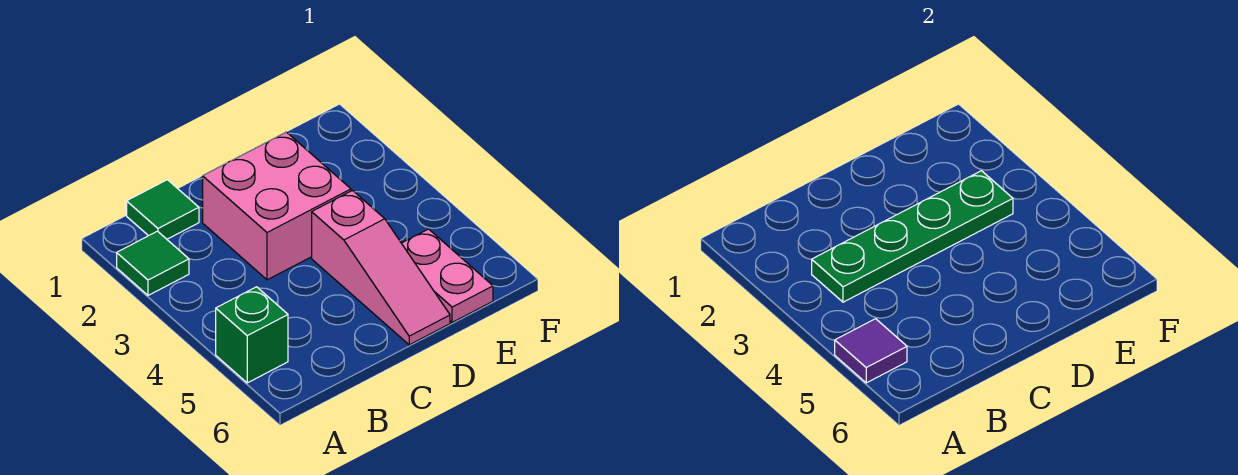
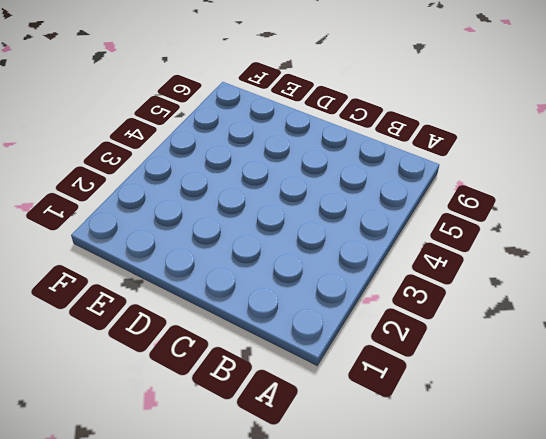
none -> green 1x1 tile [117,231,189,295]
none -> green 1x1 brick [216,287,288,383]

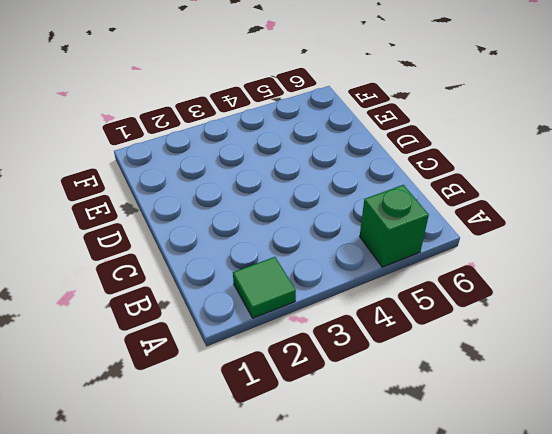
none -> green 1x1 tile [127,180,199,239]
none -> pink 2x2 brick [203,132,351,280]

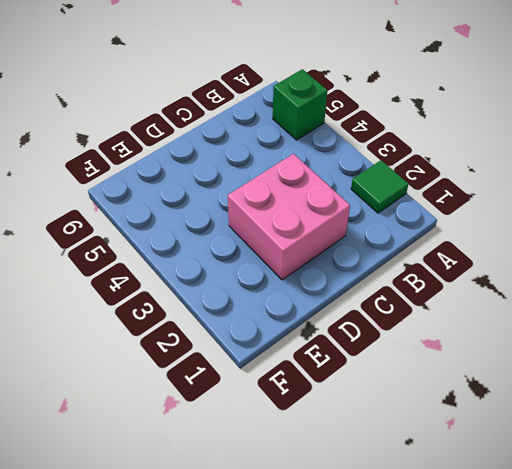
none -> green 1x1 tile [127,180,199,239]
none -> pink 1x3 slope [312,191,450,345]

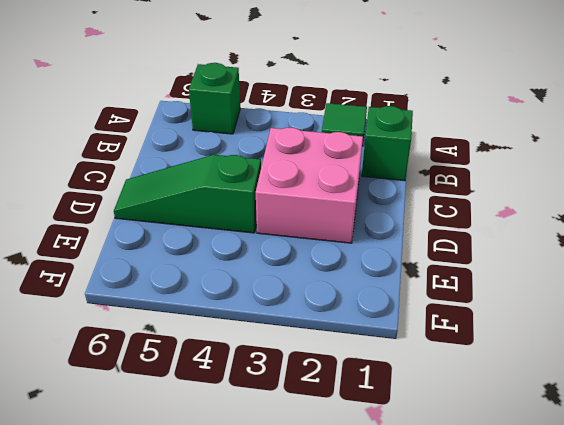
green 1x1 brick [362,106,413,181] -> green 1x1 tile [127,180,199,239]
green 1x3 slope [114,155,261,233] -> pink 1x3 slope [312,191,450,345]
none -> pink 1x2 plate [402,229,493,322]
none -> purple 1x1 tile [835,319,907,383]

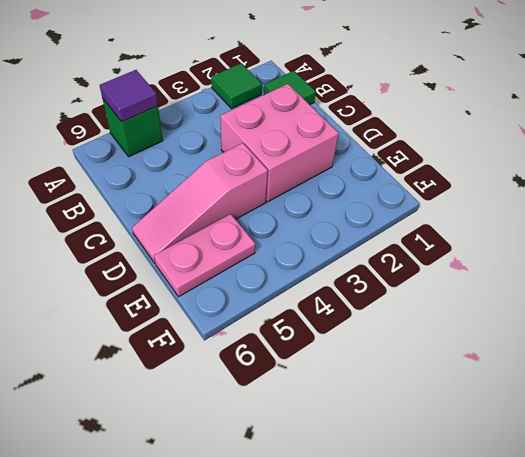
none -> green 1x4 plate [812,171,1013,302]

